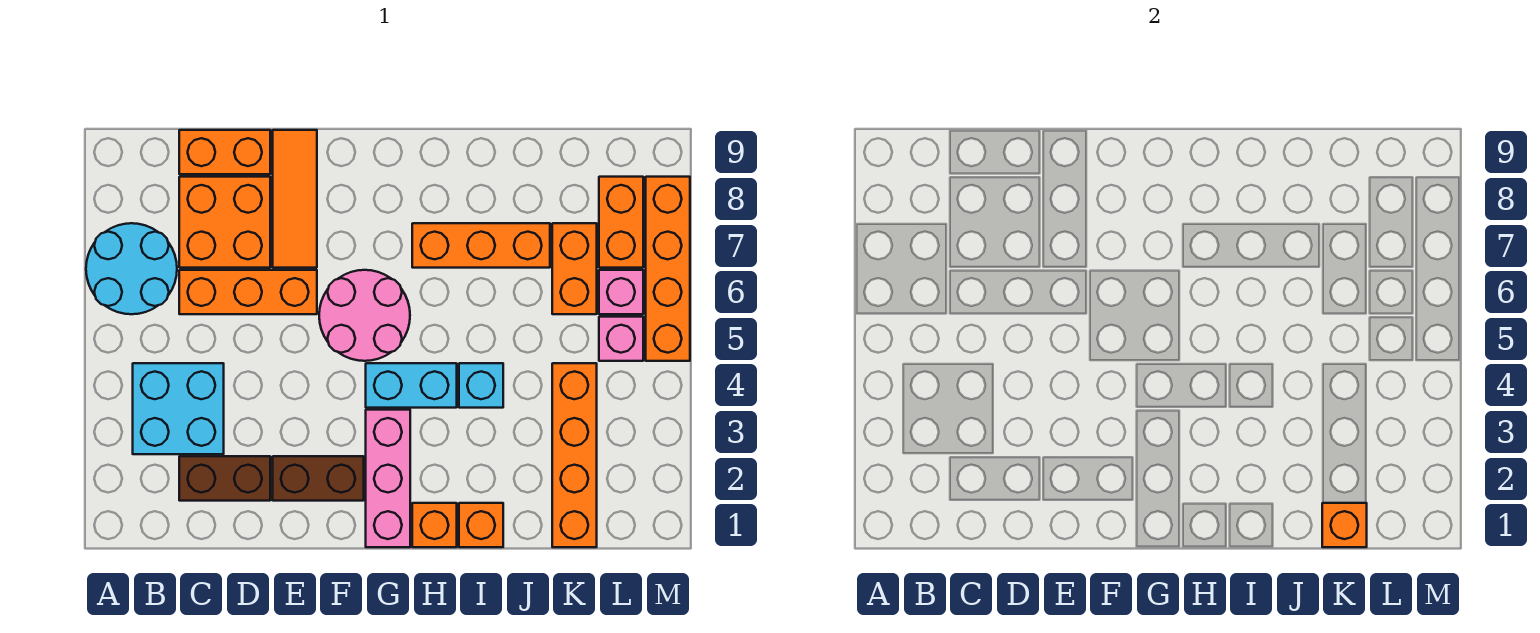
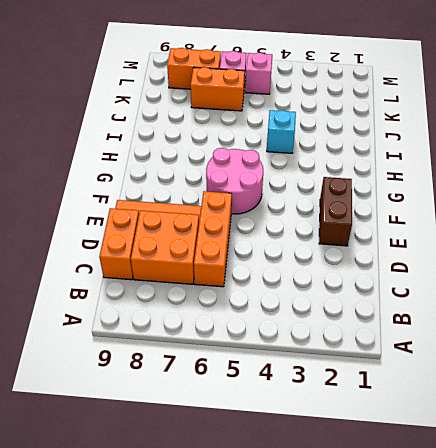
none -> cyan 2x2 round brick [86,223,177,314]
none -> cyan 2x2 brick [133,363,224,454]
none -> brown 1x2 brick [179,456,270,501]

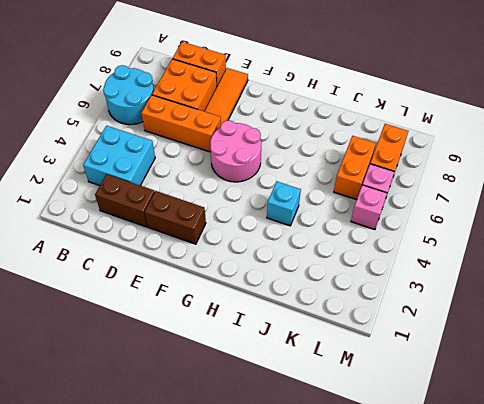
none -> pink 1x3 brick [366,410,410,547]
none -> cyan 1x2 brick [366,363,457,408]
none -> orange 1x1 brick [412,503,457,547]

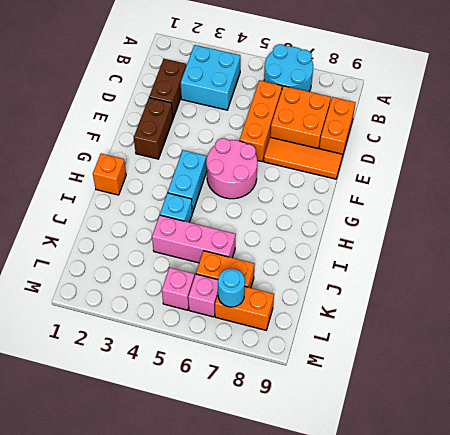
pink 1x3 brick [152,215,236,263] -> pink 1x3 brick moved to [366,410,410,547]
cyan 1x1 round brick [218,269,245,307] -> none
none -> orange 1x3 brick [412,223,550,268]
none -> orange 1x1 brick [459,503,503,547]
none -> orange 1x4 brick [552,363,597,547]

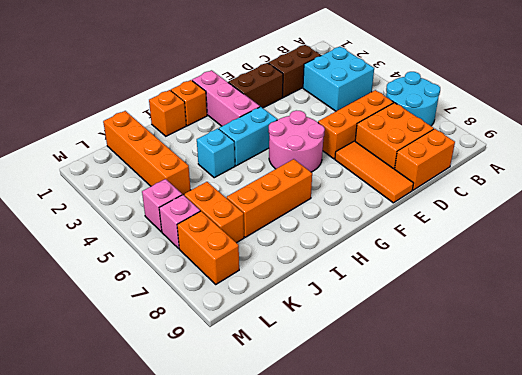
none -> orange 1x4 brick [646,177,690,361]
none -> orange 1x1 brick [1322,503,1367,547]

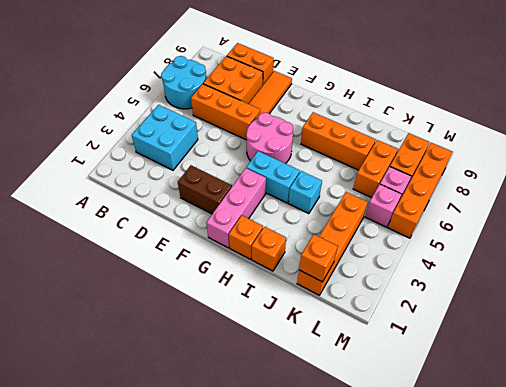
none -> brown 1x2 brick [179,456,270,501]

